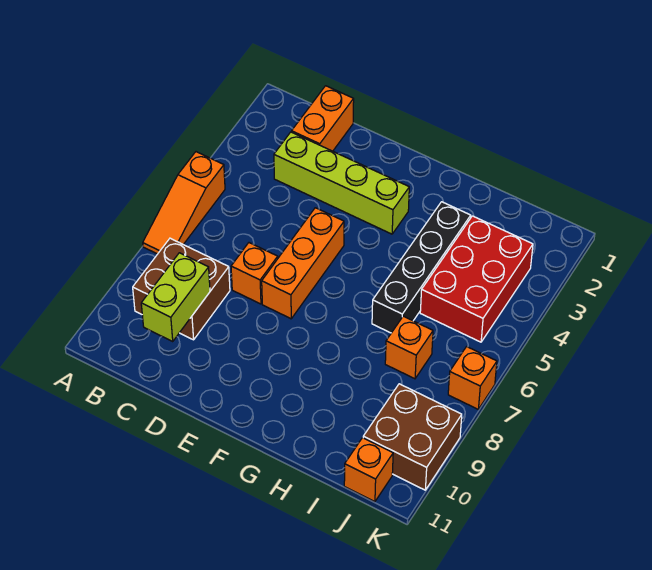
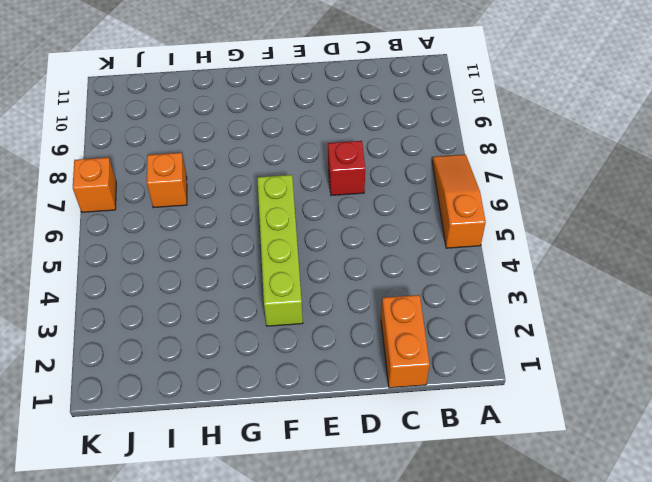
red 1x1 brick [328,141,365,195] -> orange 1x1 brick [231,243,278,304]
lime 1x4 brick [257,175,303,326] -> lime 1x4 brick turned to [274,132,409,234]
none -> brown 2x2 brick [133,238,230,340]
none -> orange 1x3 brick [262,208,344,319]
none -> black 1x4 brick [372,202,471,333]

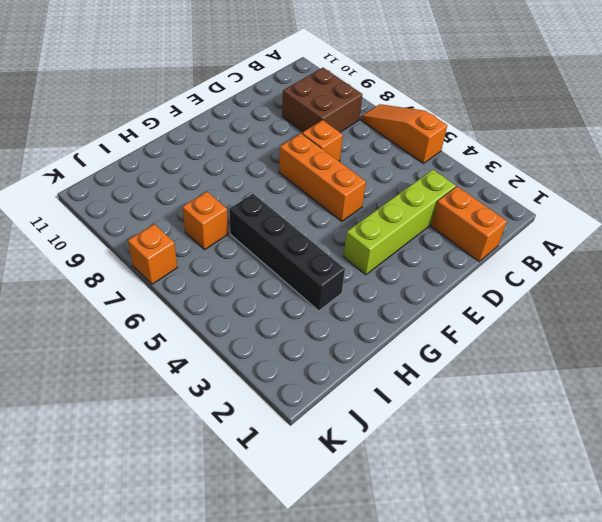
none -> red 2x3 brick [420,216,533,342]
none -> brown 2x2 brick [363,384,462,490]
none -> orange 1x1 brick [344,438,393,502]

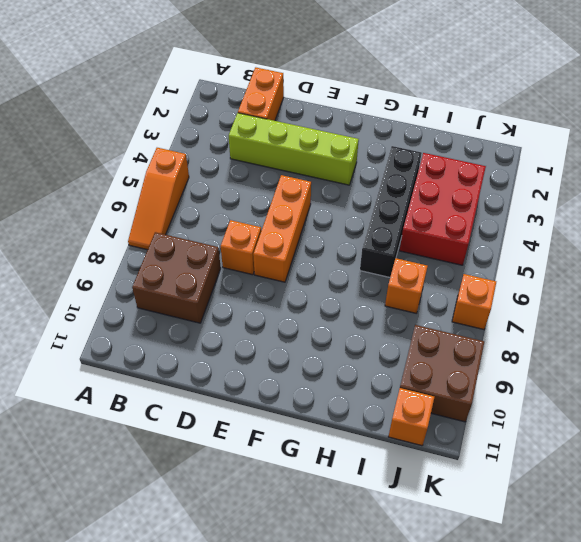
none -> lime 1x2 brick [141,253,210,341]

